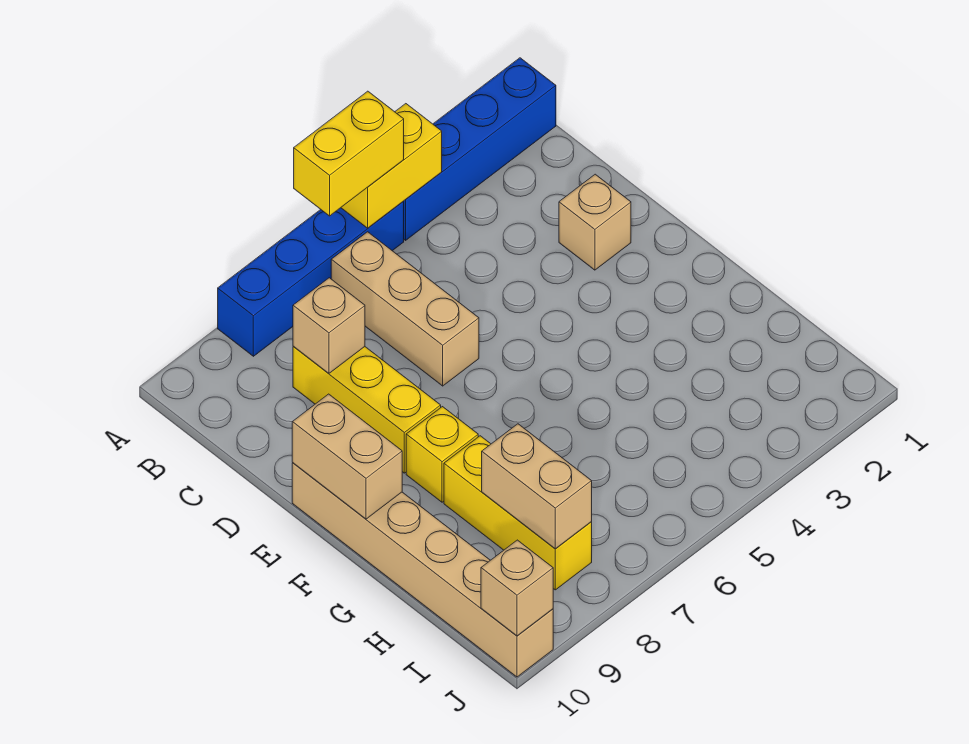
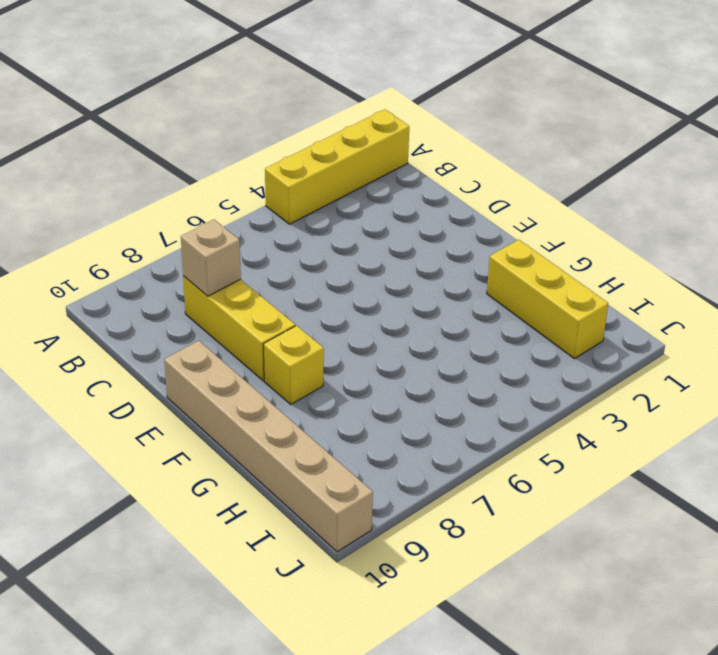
yellow 1x4 brick [265,109,409,224] -> blue 1x4 brick [404,58,556,240]
yellow 1x3 brick [487,240,608,359] -> yellow 1x3 brick moved to [444,436,592,590]
none -> blue 1x4 brick [218,201,404,356]
none -> tan 1x3 brick [331,232,479,386]
none -> tan 1x1 brick [559,174,631,270]

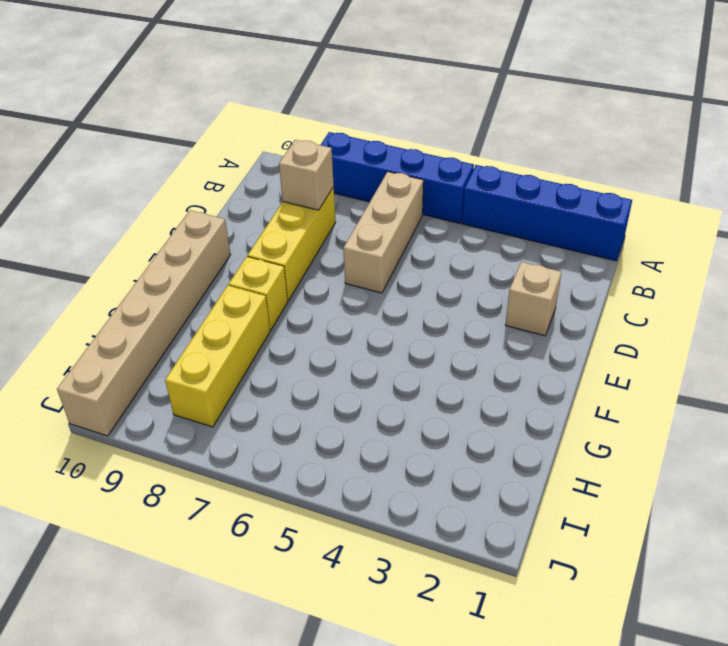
none -> yellow 1x2 brick [341,104,442,228]
none -> tan 1x2 brick [292,394,402,519]
none -> tan 1x2 brick [482,424,592,549]

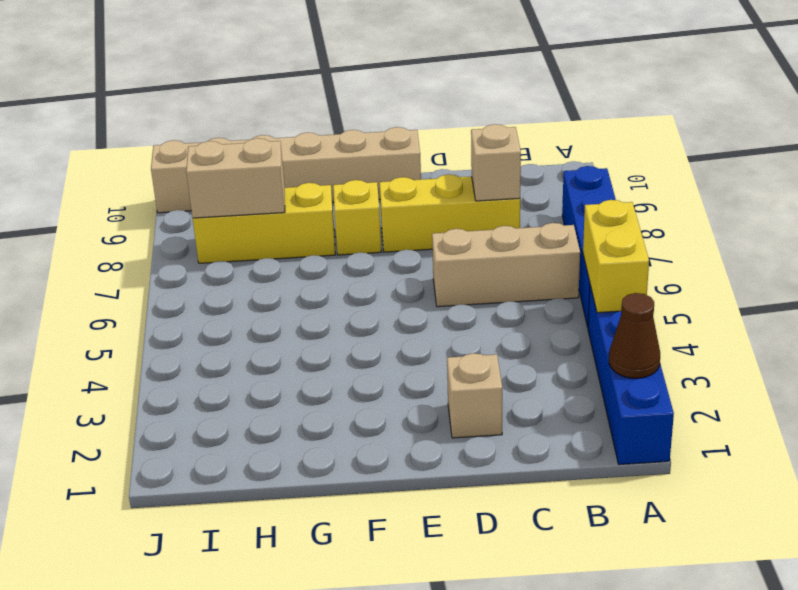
brown 1x1 cone [609,293,660,378] -> none
none -> tan 1x2 brick [292,394,402,519]
none -> tan 1x1 brick [481,540,553,636]
none -> yellow 1x2 brick [294,91,404,216]

